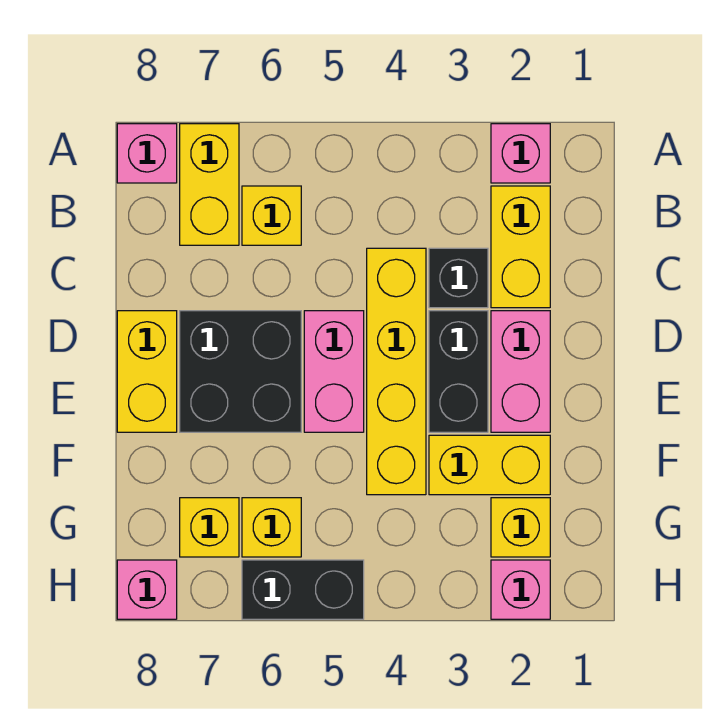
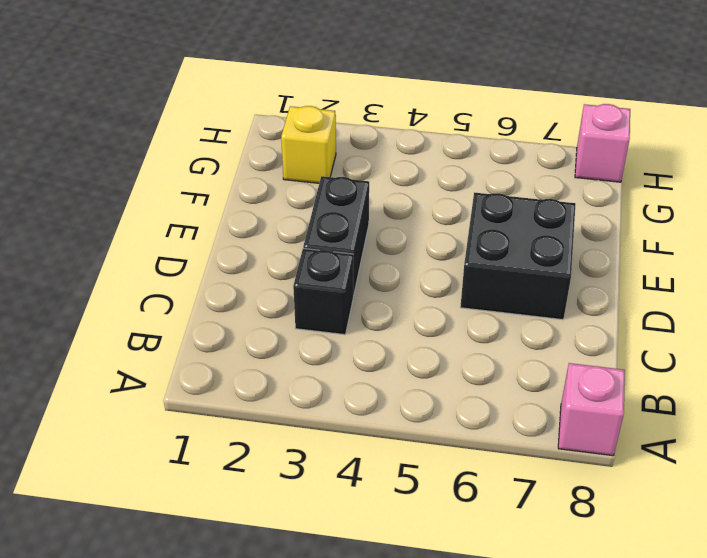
none -> pink 1x1 brick [491,124,550,183]
none -> yellow 1x2 brick [180,124,239,245]
none -> yellow 1x2 brick [491,186,550,308]

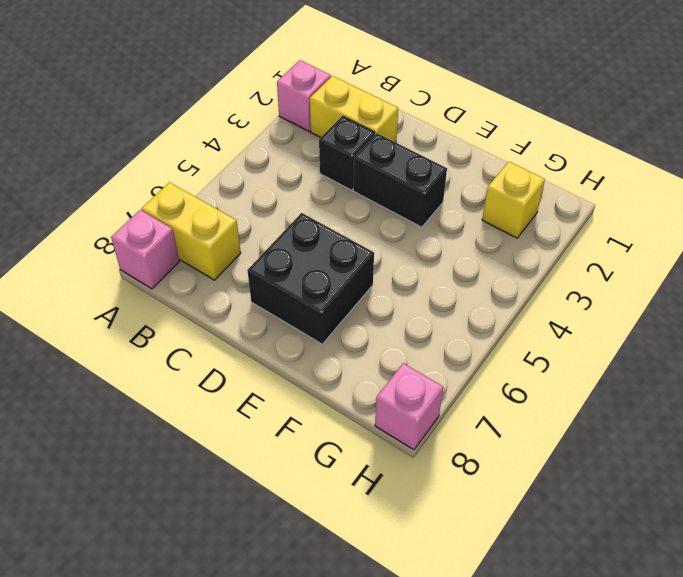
none -> yellow 1x1 brick [242,186,301,245]
none -> yellow 1x4 brick [367,248,426,495]
none -> pink 1x2 brick [491,311,550,432]

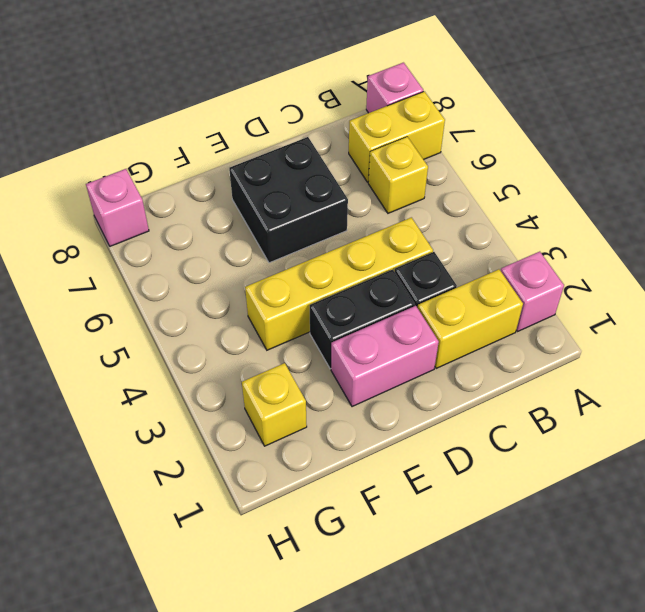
none -> pink 1x2 brick [304,311,364,432]
none -> yellow 1x2 brick [117,311,177,432]
none -> yellow 1x2 brick [429,435,550,495]

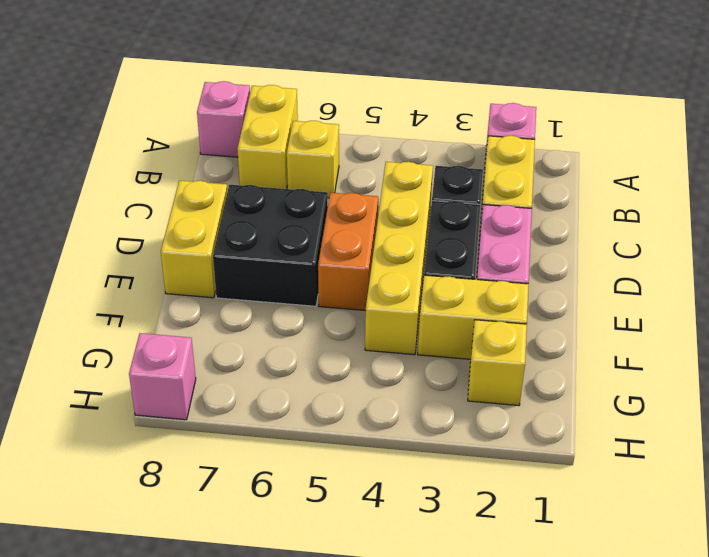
orange 1x2 brick [318,192,378,311] -> pink 1x2 brick [304,311,364,432]
none -> yellow 1x1 brick [242,498,301,557]
none -> yellow 1x1 brick [180,498,239,557]
none -> pink 1x1 brick [491,560,550,619]

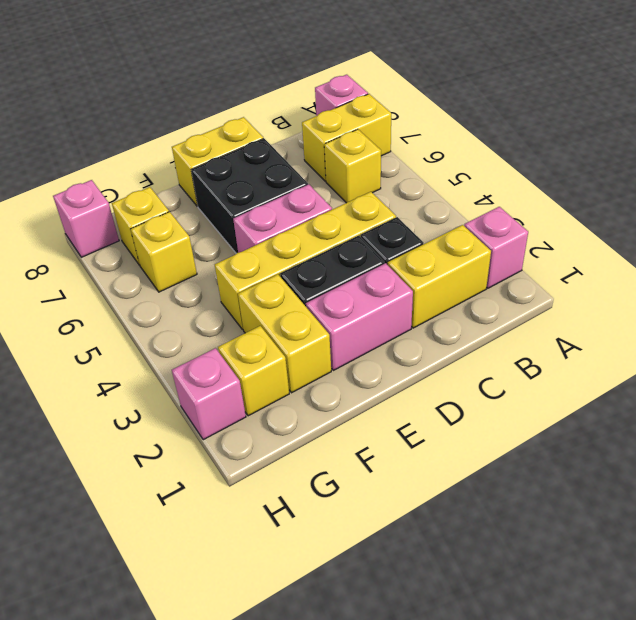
none -> black 1x2 brick [242,560,364,619]

